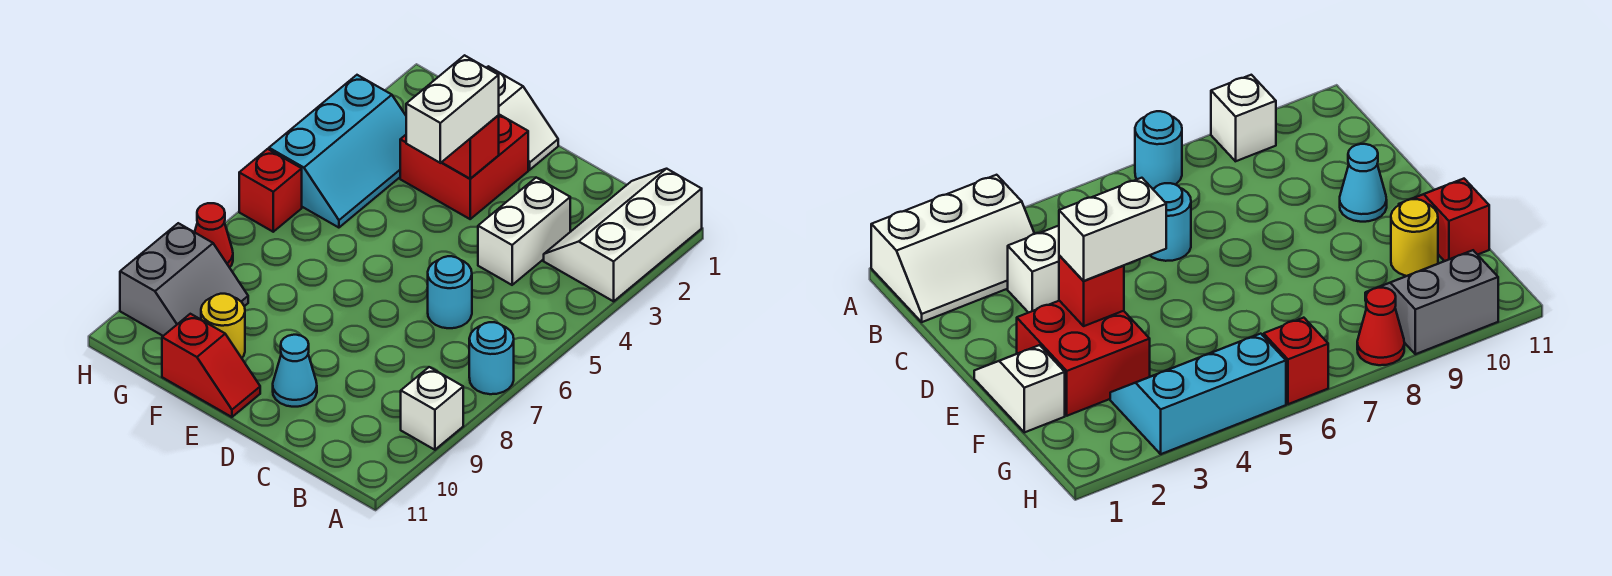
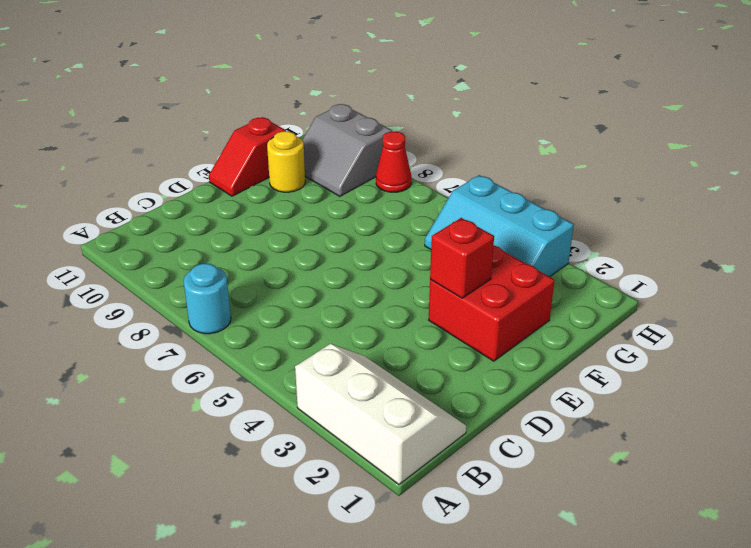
none -> white 1x1 brick [401,367,463,450]
none -> white 1x2 brick [478,178,570,285]
none -> cyan 1x1 round brick [428,256,472,328]

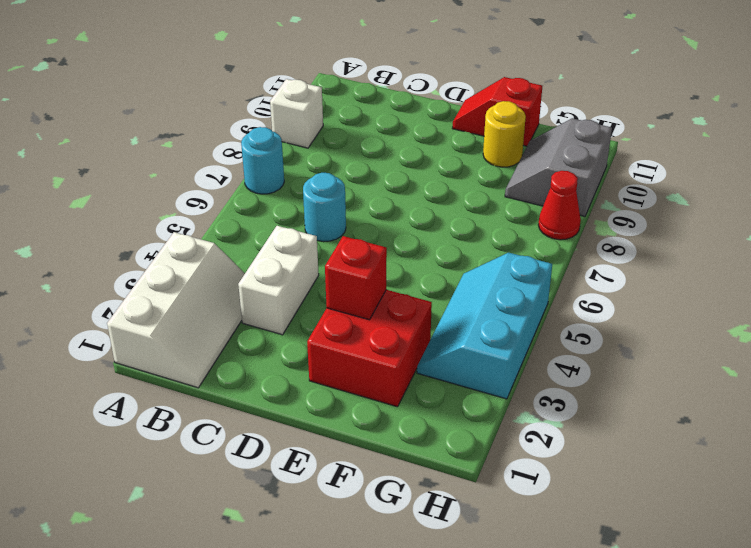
none -> cyan 1x1 cone [273,335,317,407]
none -> white 1x2 slope [487,66,558,170]
none -> red 1x1 brick [239,149,302,232]

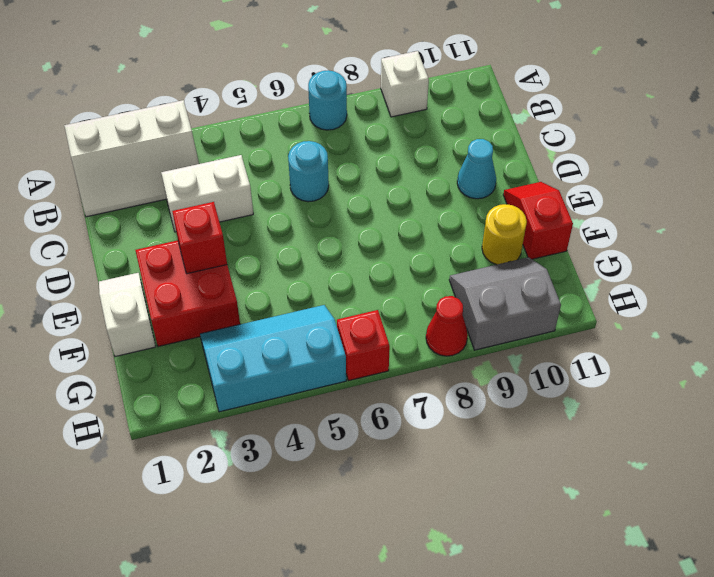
none -> white 1x2 brick [406,55,499,163]

